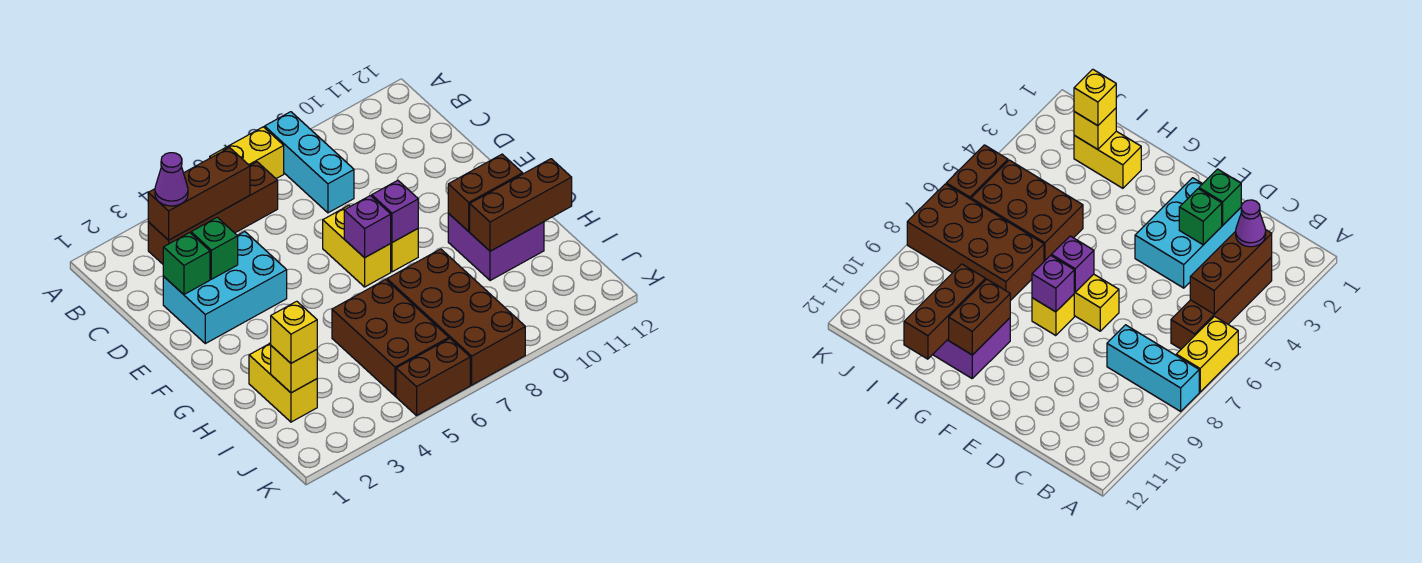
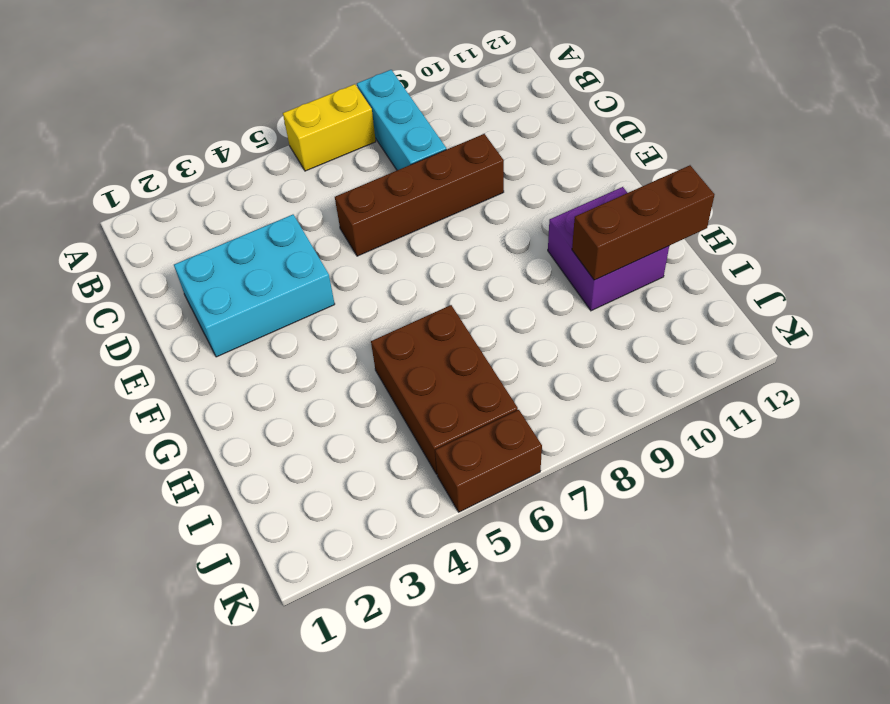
brown 1x4 brick [335,134,504,256] -> brown 1x4 brick moved to [148,162,278,264]
none -> yellow 1x2 brick [323,206,391,287]
none -> yellow 1x1 brick [390,229,418,272]
none -> yellow 1x2 brick [249,343,317,422]

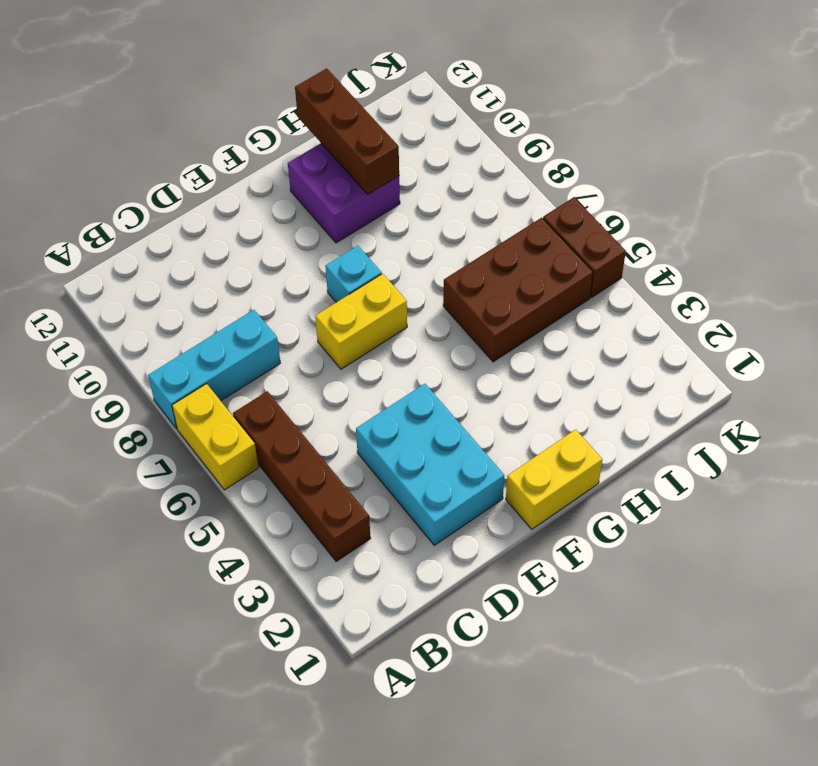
yellow 1x2 brick [506,429,602,529] -> yellow 1x2 brick moved to [249,343,317,422]
cyan 1x1 brick [325,246,382,302] -> yellow 1x1 brick [390,229,418,272]
none -> brown 2x4 brick [387,249,525,385]
none -> brown 1x3 brick [148,148,250,240]
none -> green 1x1 brick [163,233,210,294]

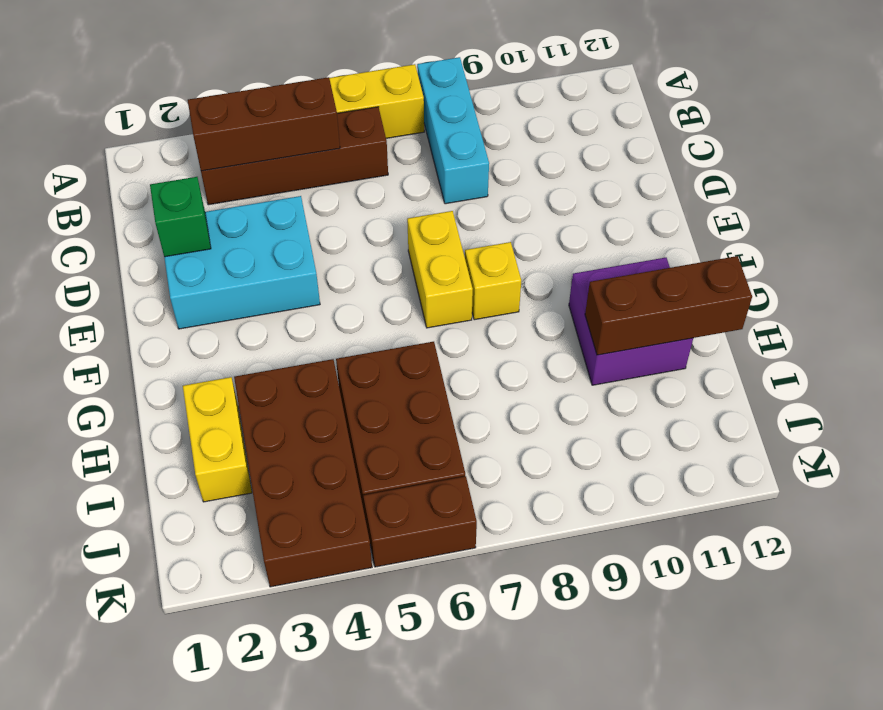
brown 2x4 brick [234,359,372,587] -> brown 2x4 brick moved to [387,249,525,385]
none -> green 1x1 brick [191,217,238,279]
none -> purple 1x1 brick [344,196,391,258]
none -> purple 1x1 brick [372,180,418,242]

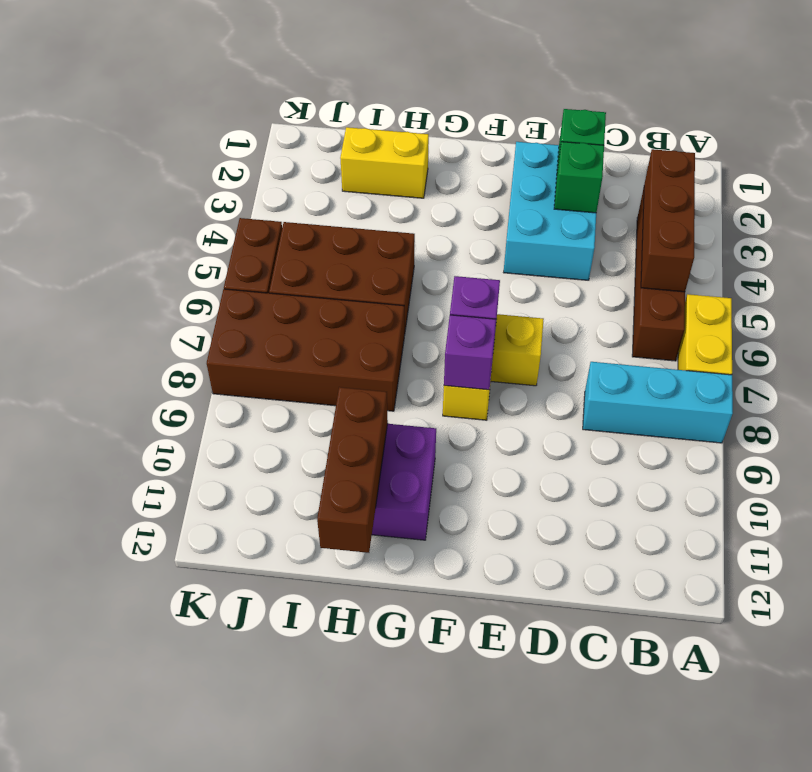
none -> brown 1x2 brick [448,154,523,231]
none -> yellow 1x1 brick [271,346,317,393]
none -> purple 1x1 cone [155,153,188,206]

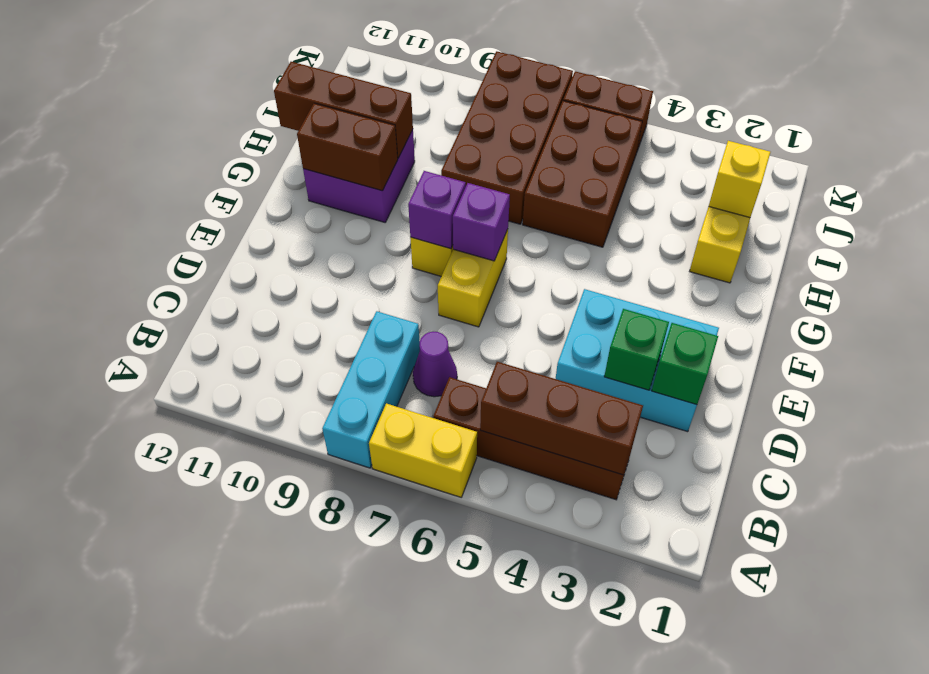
purple 1x1 cone [413,332,457,397] -> purple 1x1 cone moved to [155,153,188,206]
none -> yellow 1x1 brick [271,301,317,363]

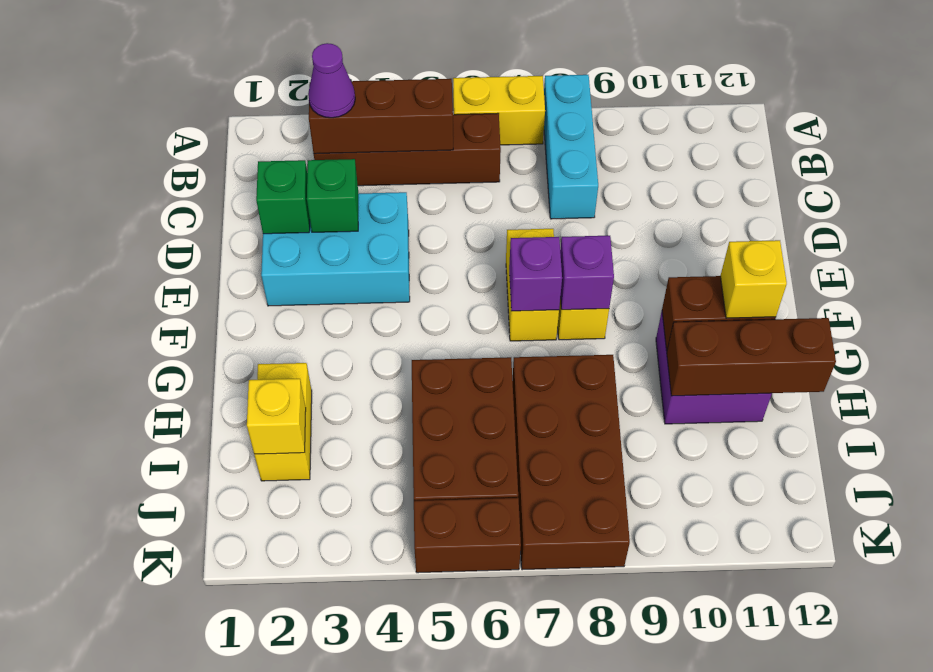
yellow 1x1 brick [720,240,787,318] -> yellow 1x1 brick moved to [271,301,317,363]

